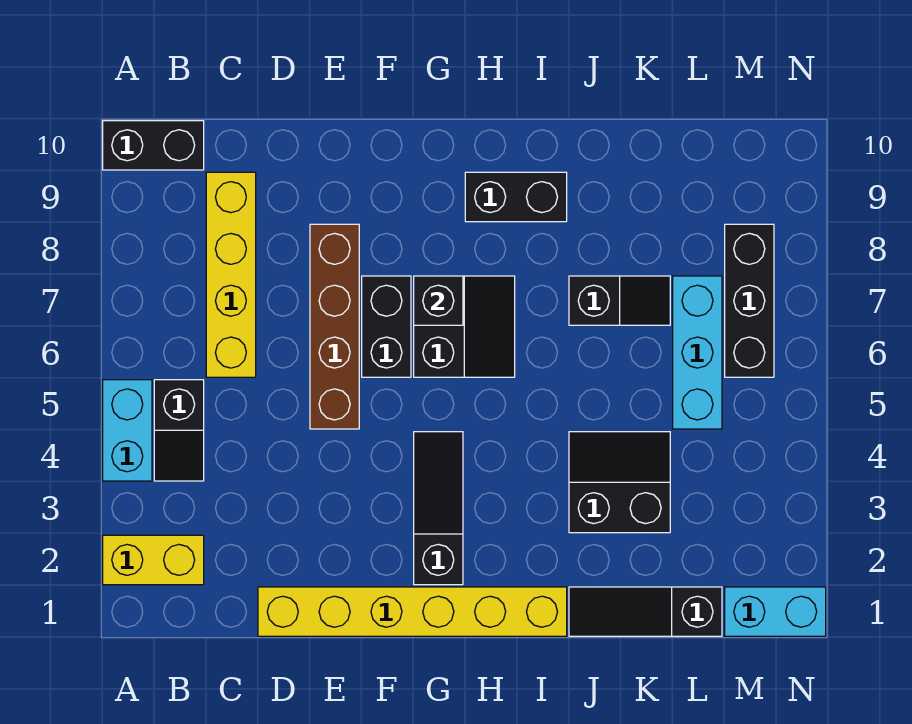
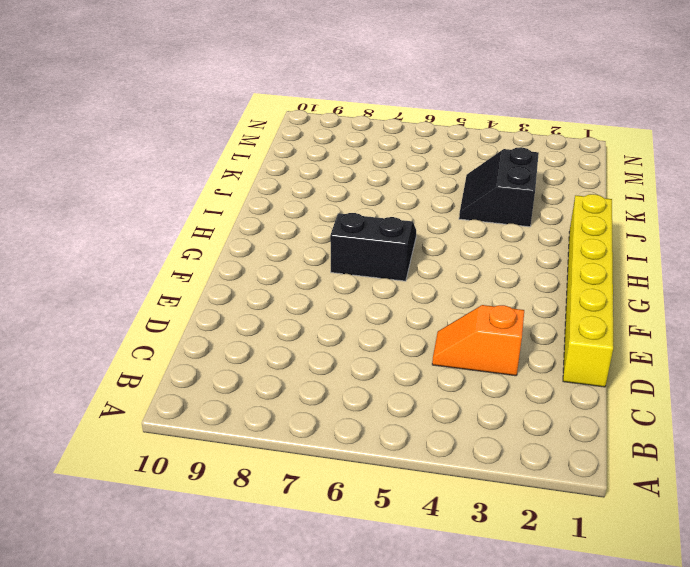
orange 1x2 slope [432,305,524,376] -> none
none -> yellow 1x2 brick [103,535,204,585]
none -> cyan 1x2 brick [103,380,152,481]
none -> black 1x2 brick [103,121,204,170]

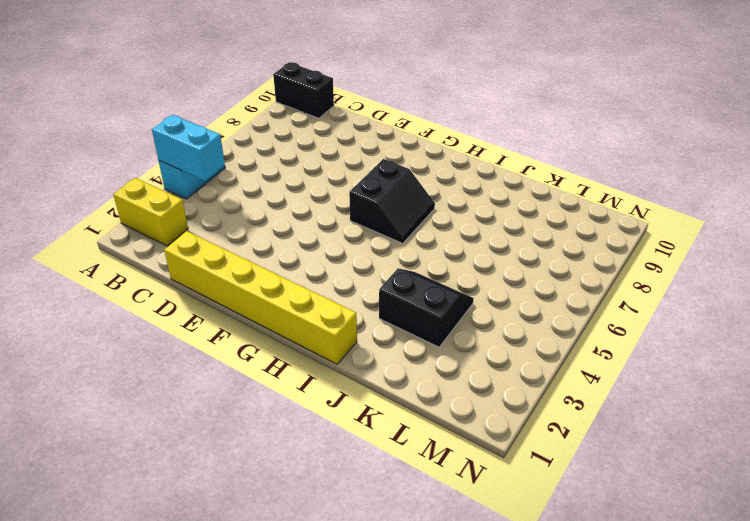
cyan 1x2 brick [152,115,225,181] -> cyan 1x2 brick moved to [725,587,826,636]
none -> black 1x2 slope [154,380,204,481]
none -> yellow 1x4 brick [206,172,256,377]
none -> brown 1x4 brick [310,224,359,429]

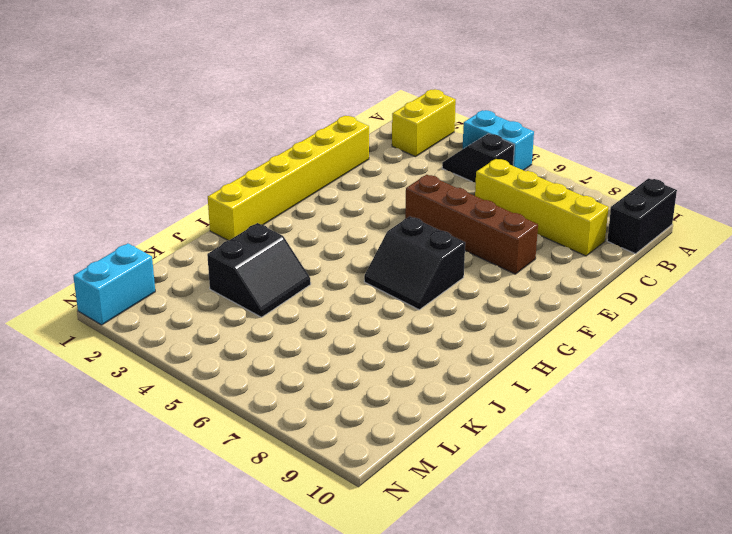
none -> black 1x2 brick [362,276,411,377]
none -> black 1x3 slope [414,432,463,585]
none -> black 1x2 brick [465,172,567,222]

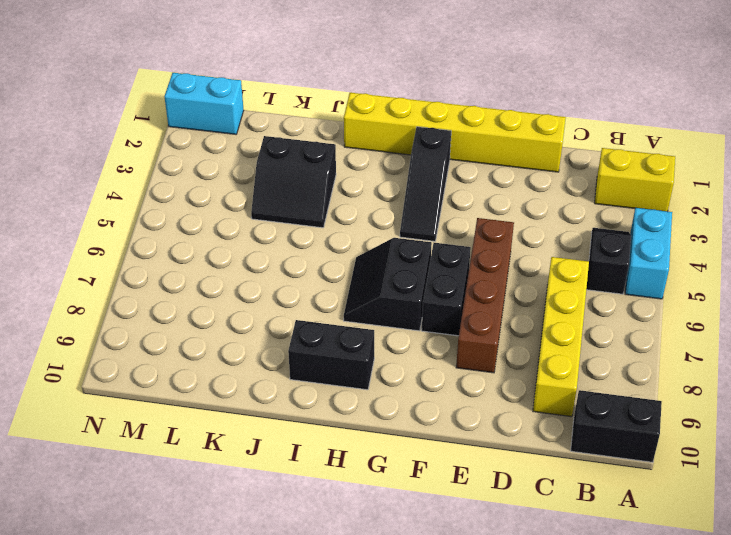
none -> black 1x3 slope [569,587,722,636]
none -> black 1x2 slope [569,276,670,325]
none -> cyan 1x3 brick [673,276,722,429]

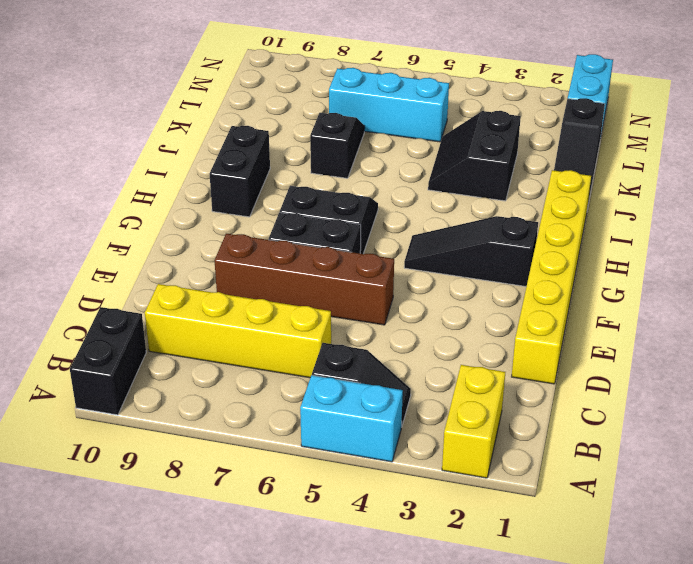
none -> black 1x3 brick [725,224,774,377]
none -> black 1x1 brick [414,276,463,325]

